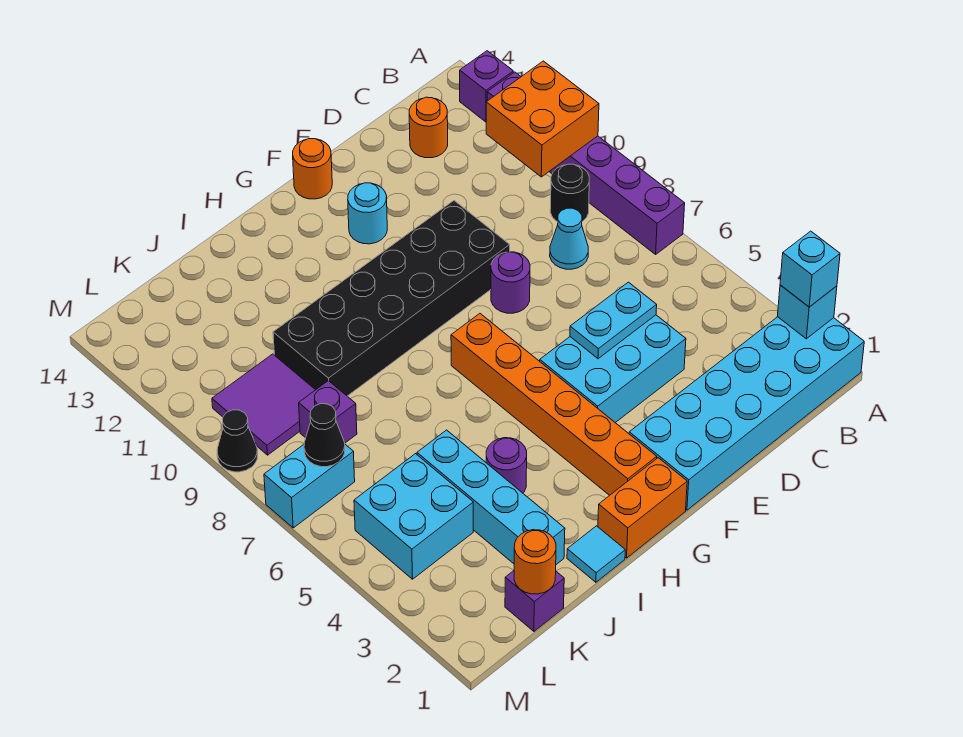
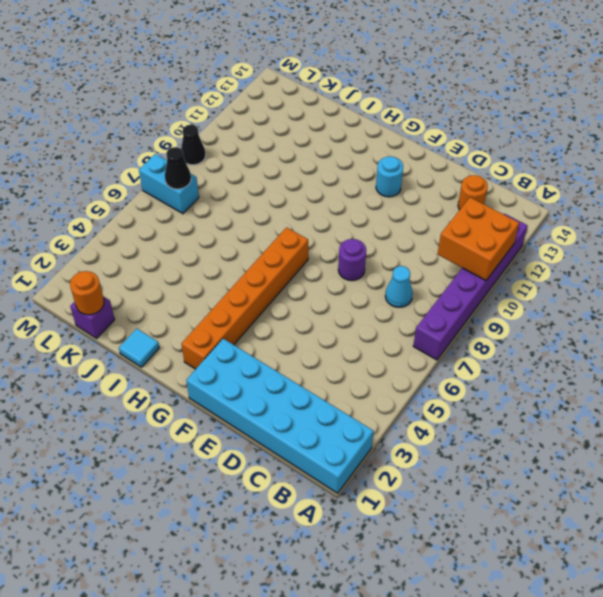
none -> purple 1x1 brick [460,51,513,122]
none -> black 1x1 round brick [550,164,589,222]
none -> cyan 2x3 brick [540,315,686,423]

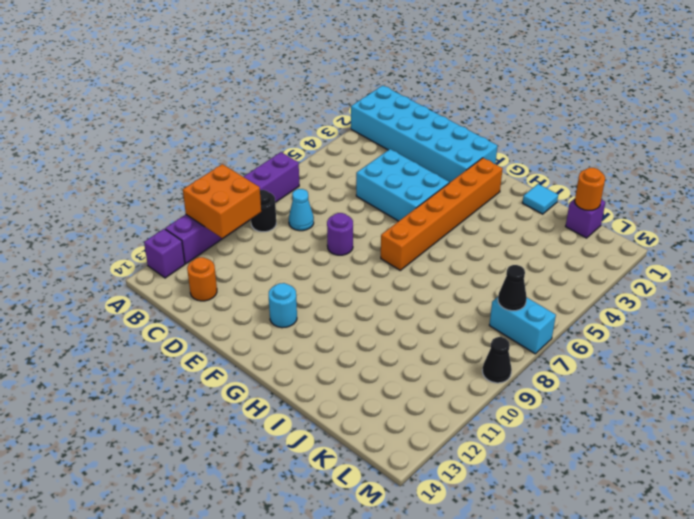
none -> black 2x6 brick [273,201,510,396]
none -> orange 1x1 round brick [293,139,332,199]
none -> orange 1x2 brick [598,458,687,558]

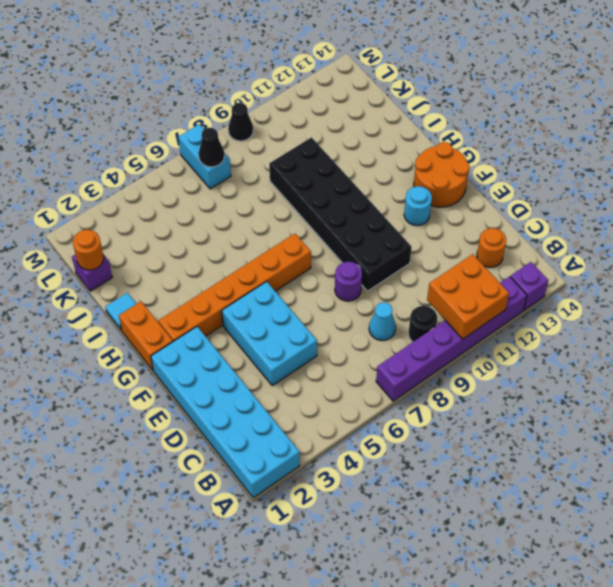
orange 2x2 round brick [414,142,470,207] -> orange 1x1 round brick [293,139,332,199]
none -> purple 1x1 round brick [486,438,527,493]
none -> cyan 1x4 brick [417,430,565,564]
none -> cyan 2x2 brick [354,454,473,579]

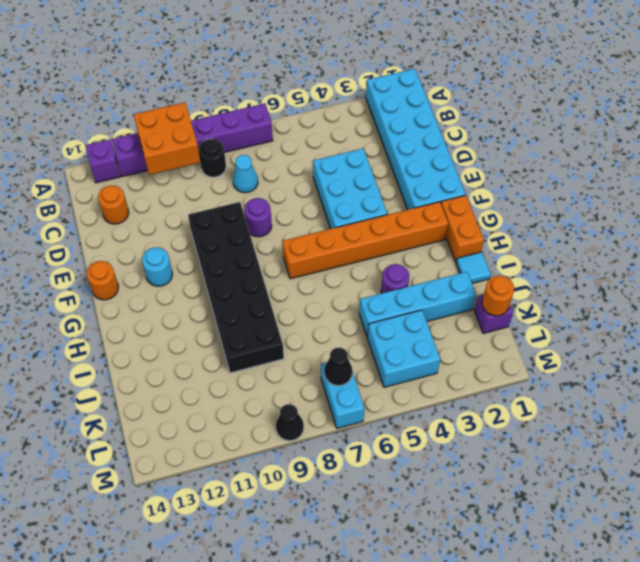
none -> purple 1x1 brick [299,381,357,443]
none -> purple 2x2 tile [212,354,315,455]
none -> cyan 1x1 brick [777,285,837,339]

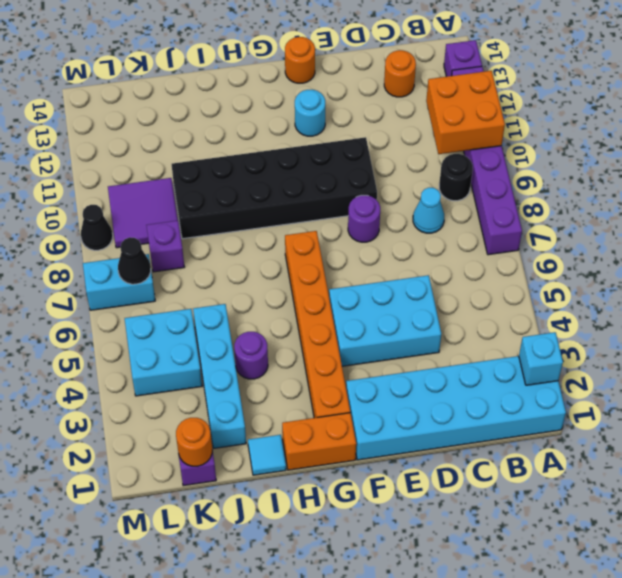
none -> cyan 1x2 plate [570,282,657,359]
none -> cyan 1x1 brick [780,231,840,307]

